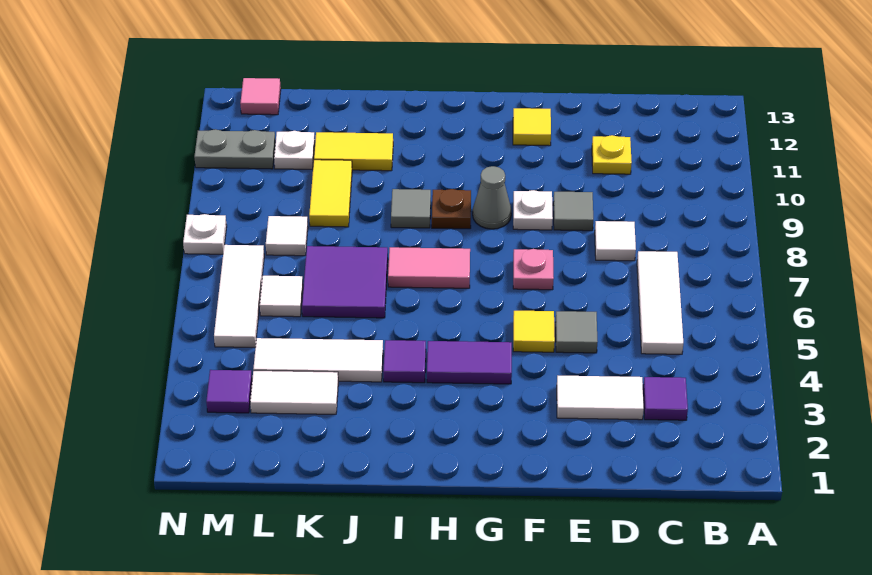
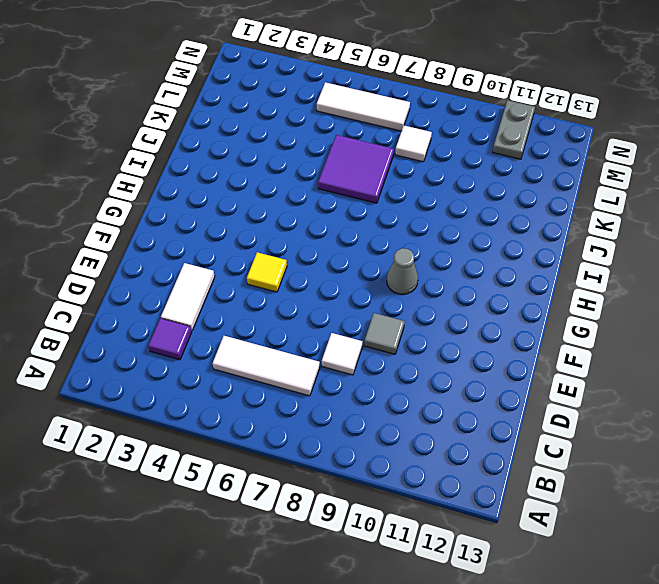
none -> yellow 1x1 plate [592,135,632,174]
none -> grey 1x1 tile [556,311,598,353]
none -> pink 1x1 plate [513,249,554,290]
none -> white 1x1 plate [513,190,553,230]

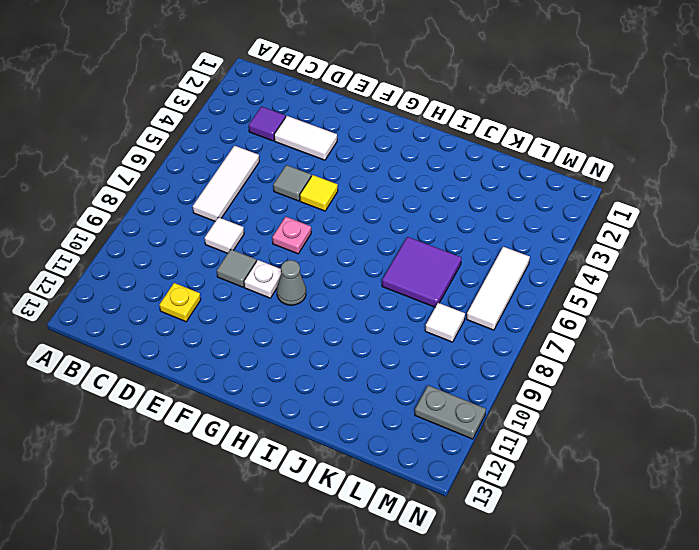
none -> yellow 1x1 tile [513,108,551,146]
none -> purple 1x2 tile [427,341,512,384]
none -> pink 1x2 tile [388,247,470,288]
none -> brown 1x1 plate [432,189,471,229]

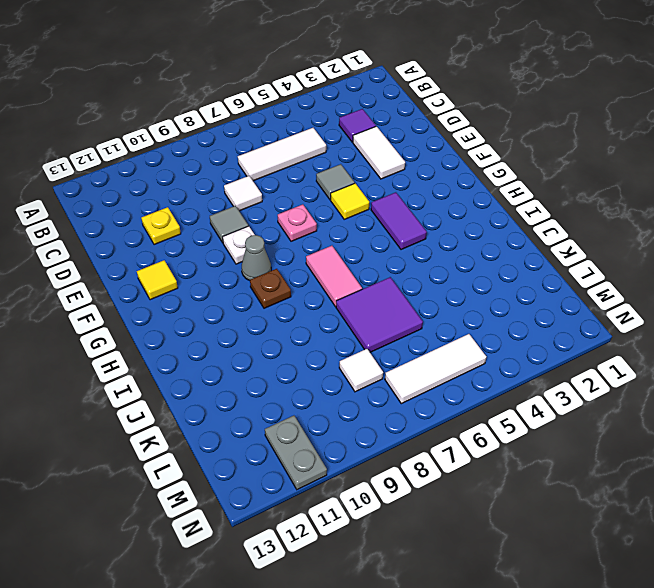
none -> purple 1x1 tile [383,340,426,383]
none -> grey 1x1 tile [391,189,431,228]
none -> white 1x3 tile [253,338,383,382]
none -> yellow 1x2 tile [314,132,393,171]

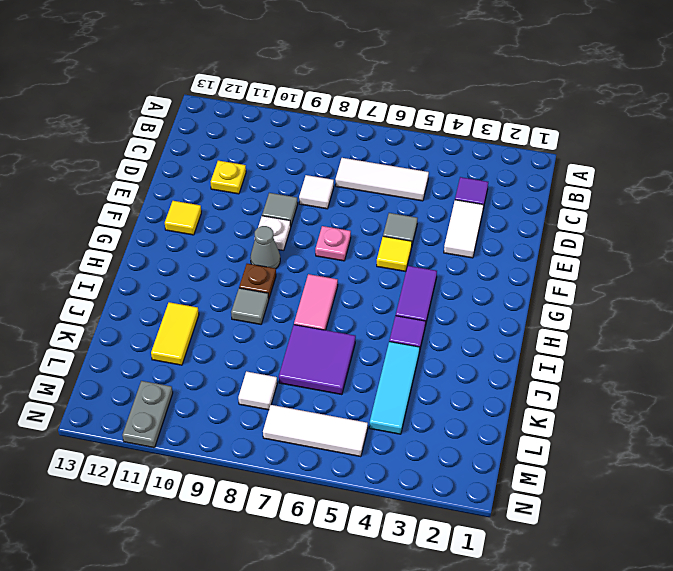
cyan 1x3 tile [369,342,420,434] -> white 1x3 tile [253,338,383,382]
none -> white 1x2 tile [250,371,338,414]
none -> yellow 1x2 tile [309,160,352,227]
none -> white 1x1 tile [260,276,303,317]
none -> white 1x1 plate [274,131,315,169]

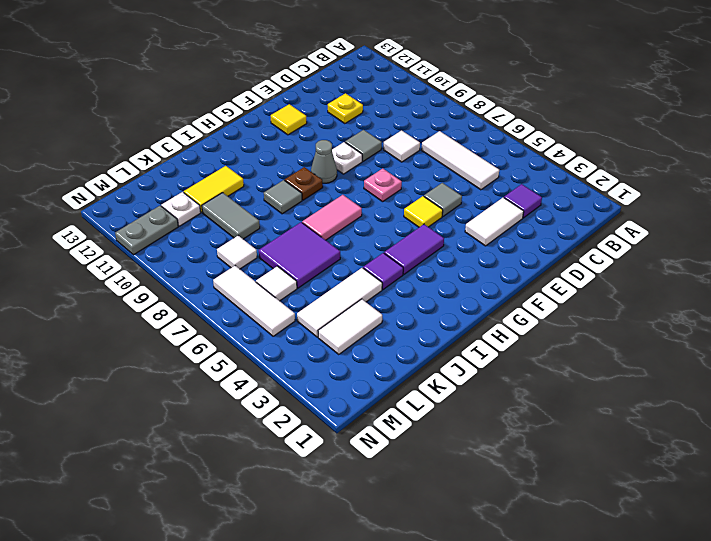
grey 1x2 tile [202,193,260,239] -> yellow 1x2 tile [309,160,352,227]
none -> purple 1x1 tile [206,370,252,413]
none -> pink 1x1 tile [240,78,281,115]
none -> white 1x1 plate [183,214,227,254]

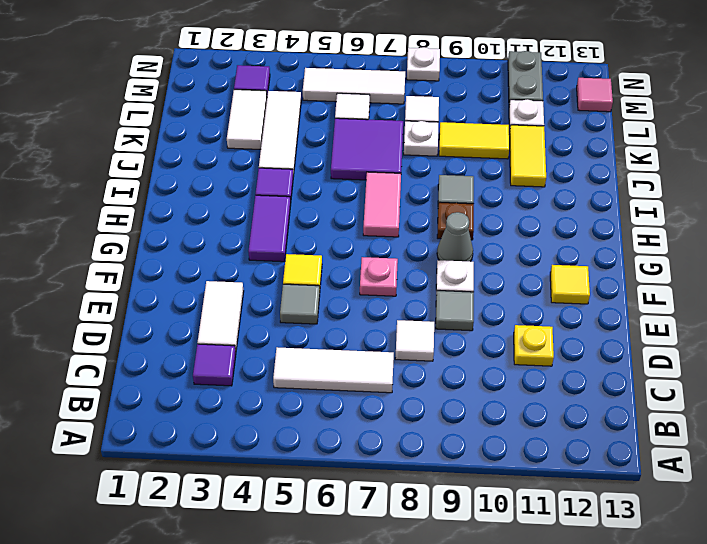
white 1x1 plate [404,121,438,156] -> none

